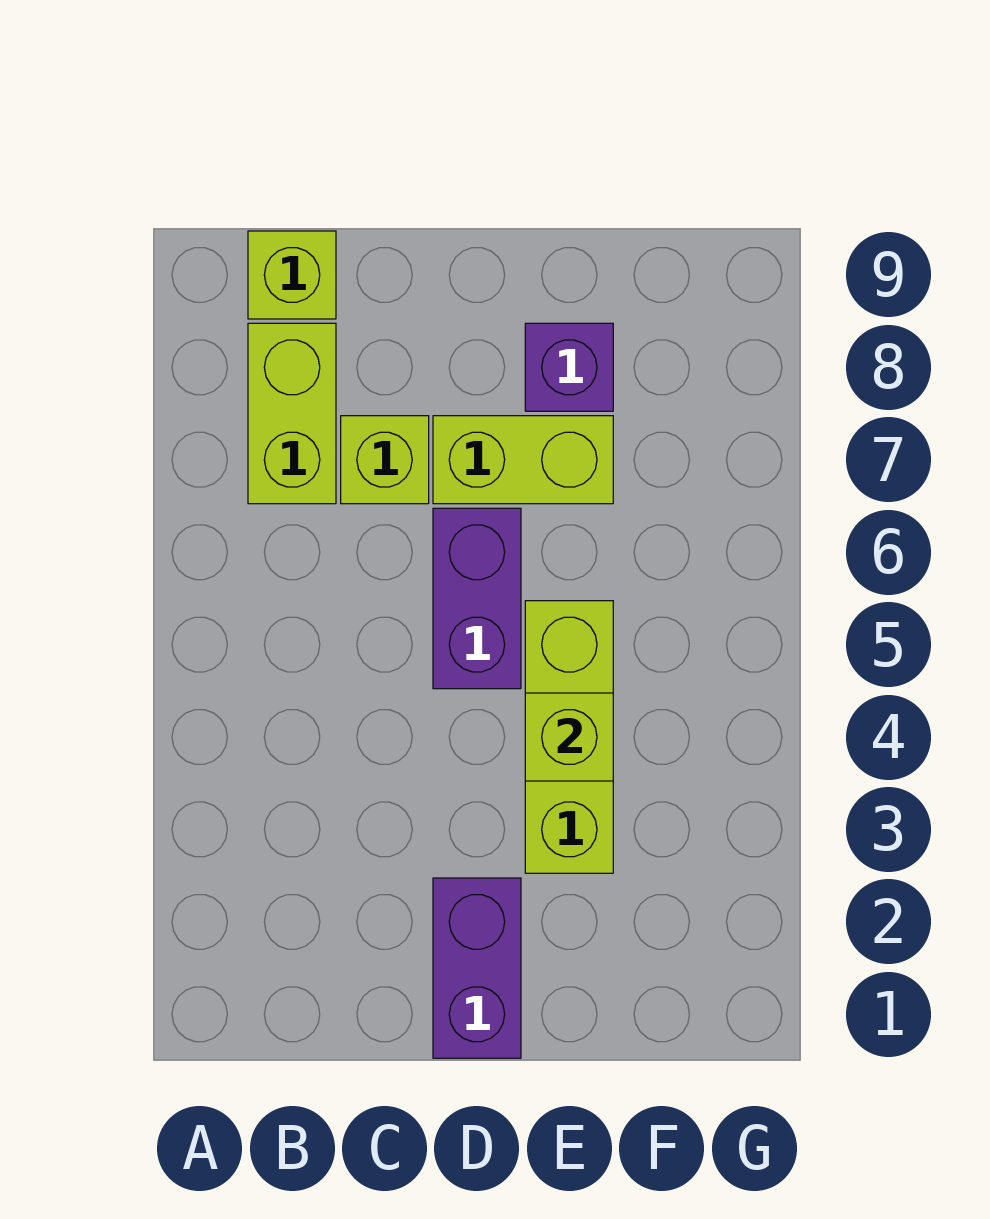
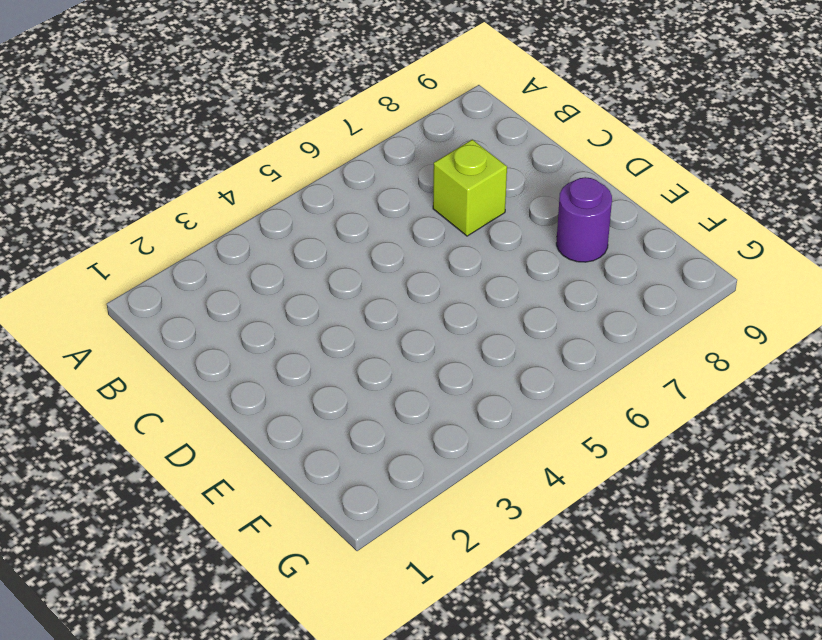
purple 1x1 round brick [556,177,612,262] -> purple 1x1 brick [525,323,613,411]
none -> lime 1x2 brick [248,323,336,504]
none -> lime 1x1 brick [248,231,336,319]

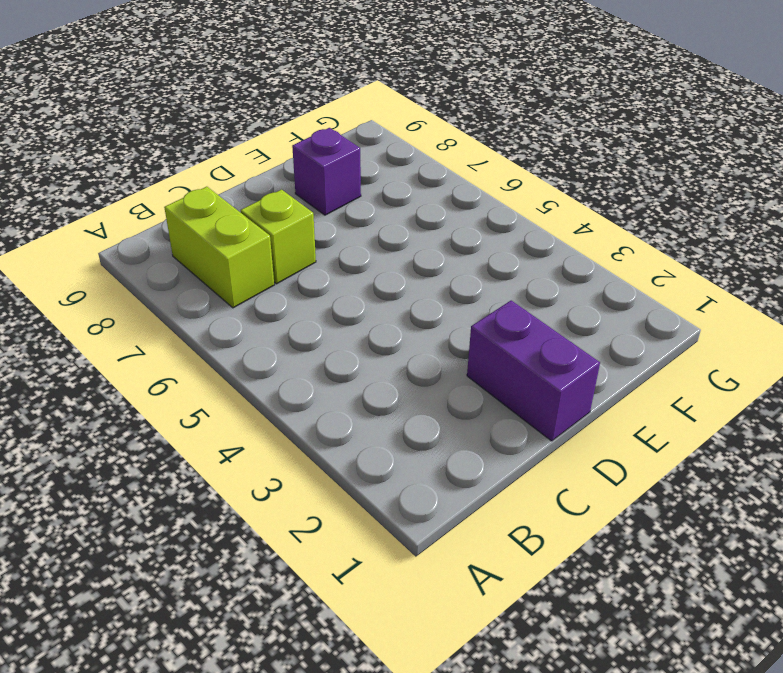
none -> lime 1x1 brick [248,231,336,319]
none -> purple 1x2 brick [433,508,521,689]

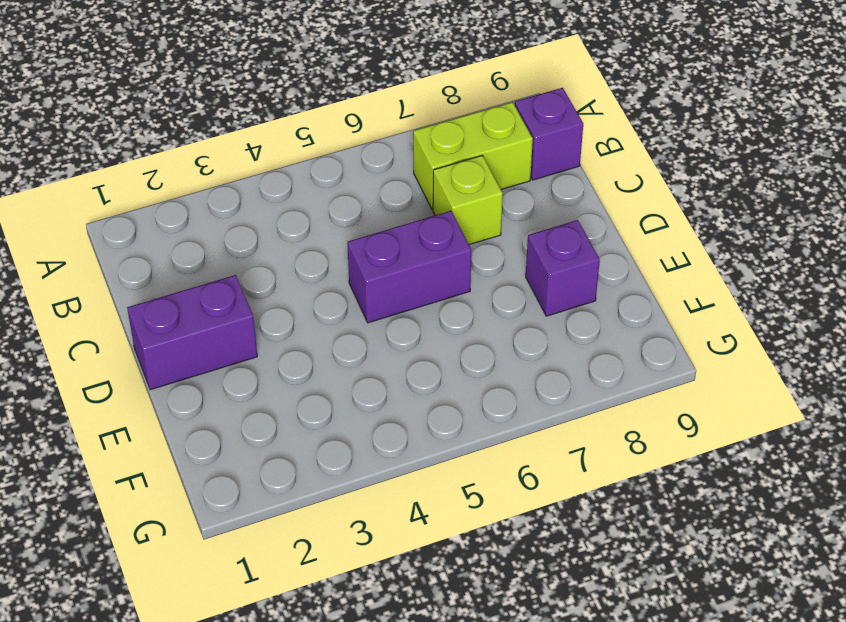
purple 1x1 brick [515,88,583,180] -> lime 1x1 brick [248,231,336,319]
none -> lime 1x2 brick [433,416,613,504]
none -> lime 1x3 brick [525,601,613,873]

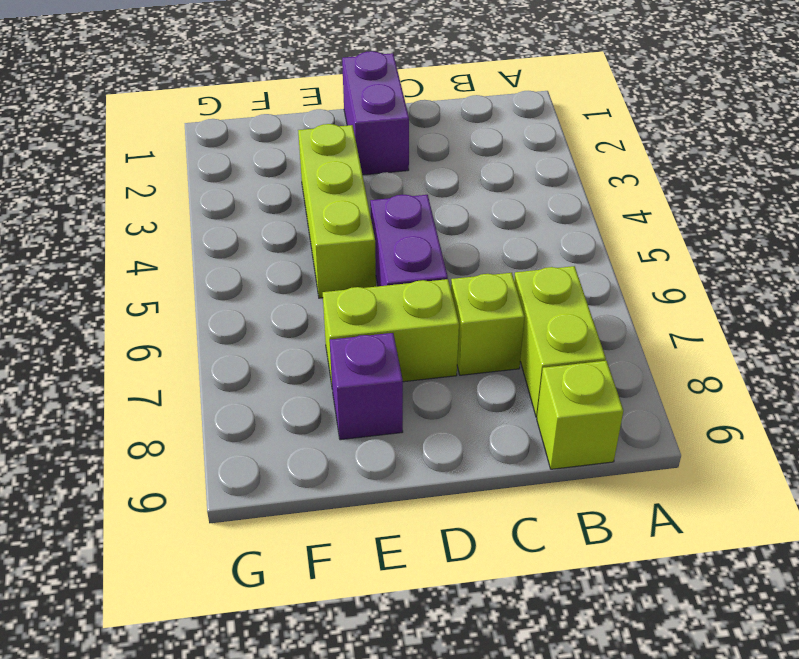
none -> lime 1x1 brick [525,693,613,781]

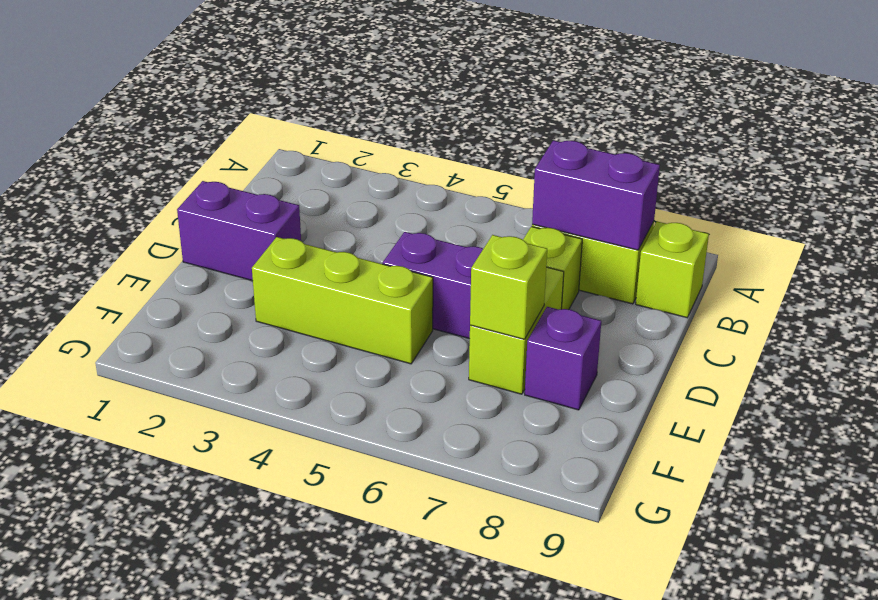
purple 1x2 brick [532,140,660,250] -> none
lime 1x1 brick [470,235,547,339] -> lime 1x1 brick moved to [525,693,613,781]

